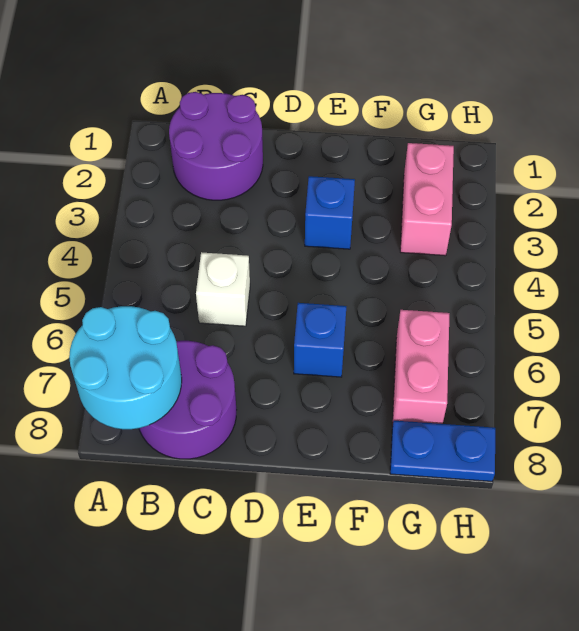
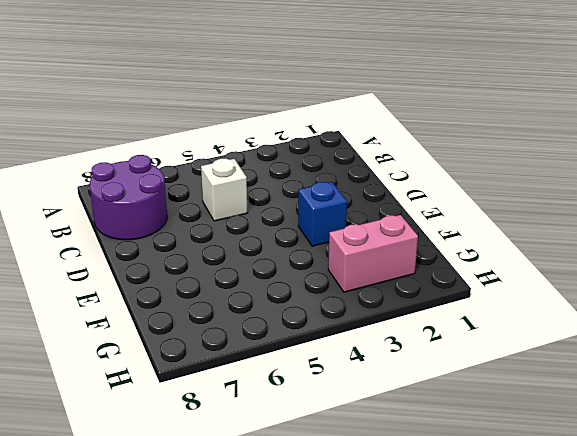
none -> purple 2x2 round brick [169,92,263,200]
none -> blue 1x1 brick [294,303,346,377]

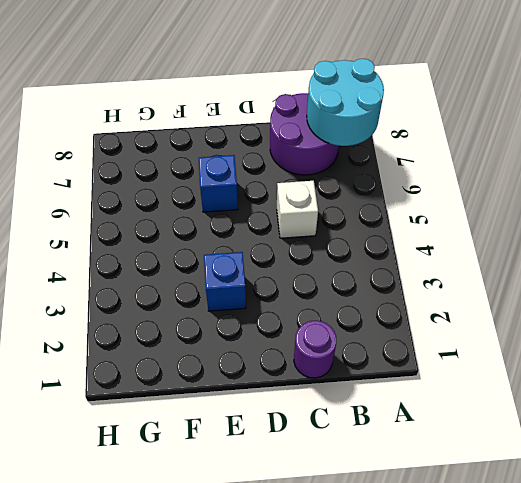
purple 1x1 round brick [294,321,336,378] -> purple 2x2 round brick [169,92,263,200]
none -> pink 1x2 brick [400,143,454,256]
none -> pink 1x2 brick [392,310,450,425]

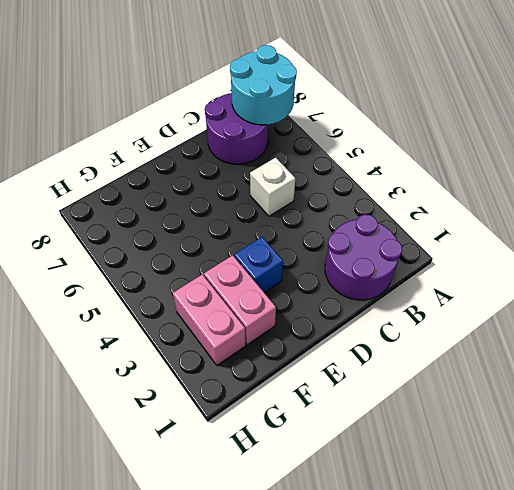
pink 1x2 brick [204,255,276,345] -> pink 1x2 brick moved to [392,310,450,425]
none -> blue 1x1 brick [294,303,346,377]
none -> blue 1x2 plate [390,420,495,481]

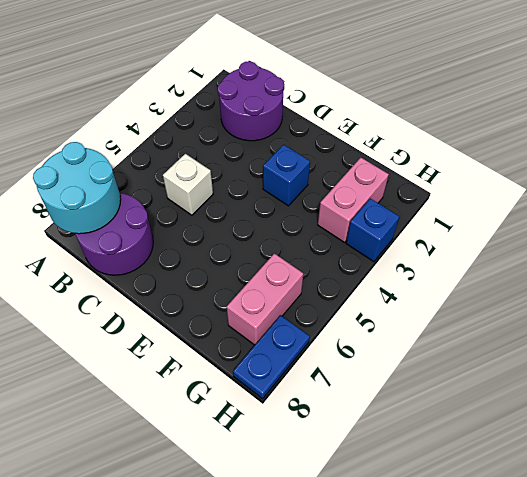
blue 1x1 brick [346,198,399,262] -> blue 1x1 brick moved to [294,303,346,377]
blue 1x2 plate [233,315,310,399] -> blue 1x2 plate turned to [390,420,495,481]

